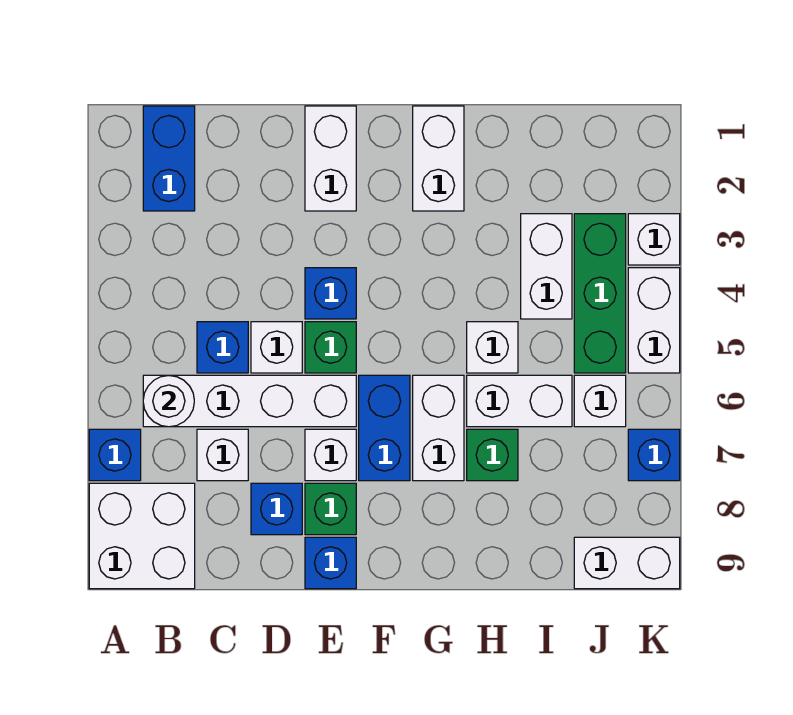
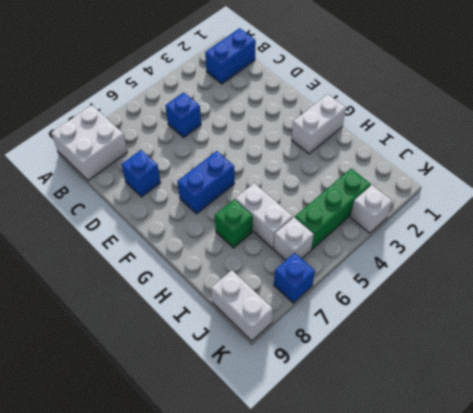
none -> blue 1x1 brick [89,429,141,481]
none -> white 1x4 brick [143,375,356,427]
none -> white 1x1 brick [197,429,248,481]

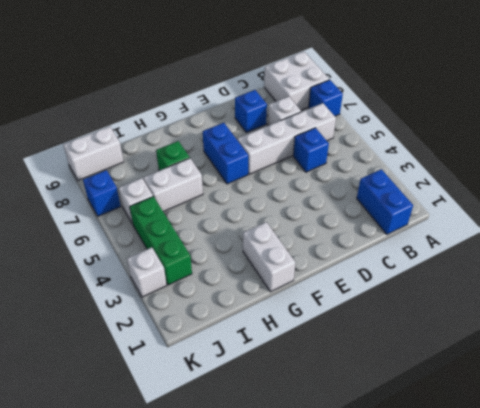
none -> white 1x1 brick [251,322,302,373]
none -> white 1x2 brick [305,106,356,211]
none -> blue 1x1 brick [305,268,356,319]

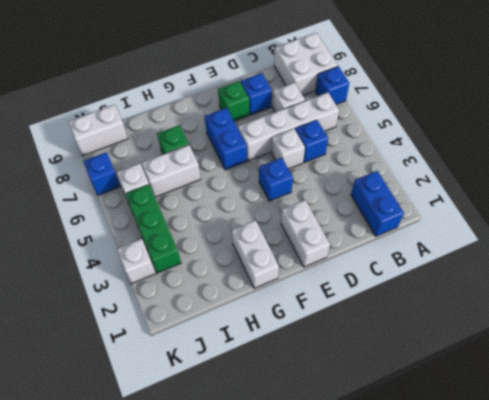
none -> green 1x1 brick [305,322,356,373]
none -> white 1x1 brick [305,429,356,481]
none -> blue 1x1 brick [305,537,356,589]

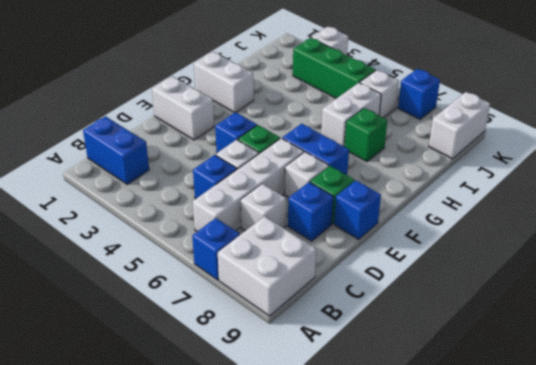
none -> white 1x2 brick [413,375,464,481]
none -> white 1x1 brick [467,322,518,373]
none -> white 1x2 brick [521,214,572,319]

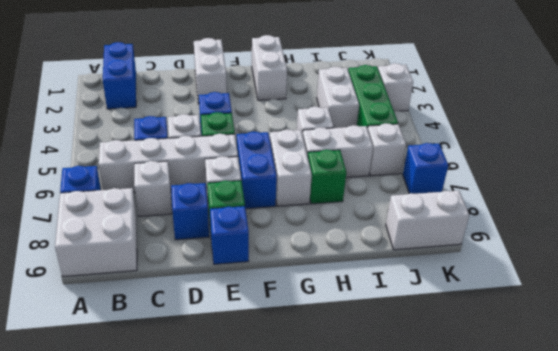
none -> white 1x2 brick [628,268,680,373]
none -> white 1x1 round brick [143,375,194,427]

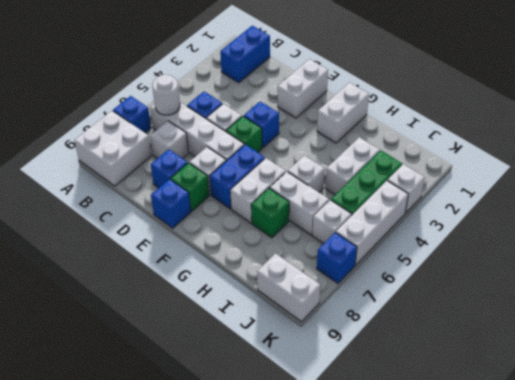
white 1x3 brick [336,181,408,265] -> white 1x2 brick [628,268,680,373]

